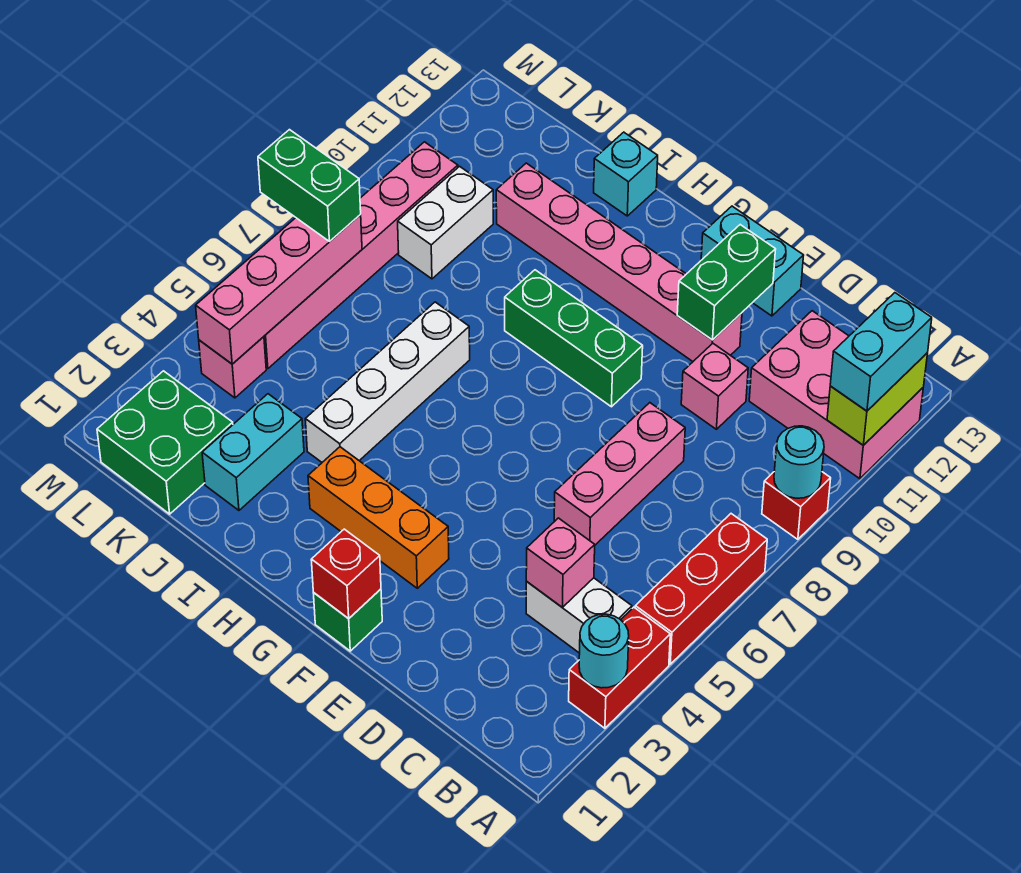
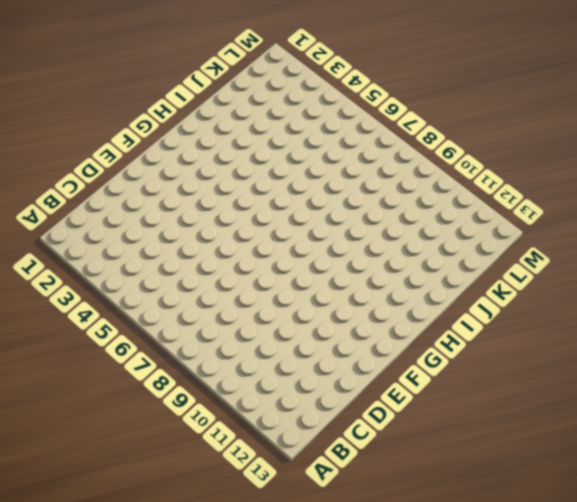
none -> red 1x2 brick [569,607,670,728]
none -> red 1x3 brick [635,514,767,664]
none -> red 1x1 brick [762,472,831,539]

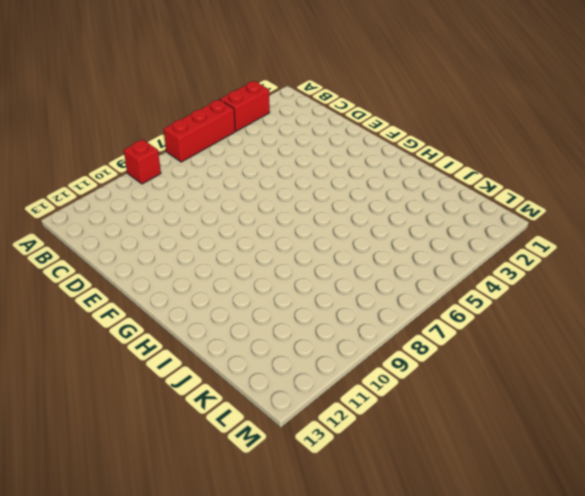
none -> pink 2x3 brick [749,311,923,479]
none -> white 1x2 brick [526,578,632,653]
none -> pink 1x3 brick [554,403,685,545]

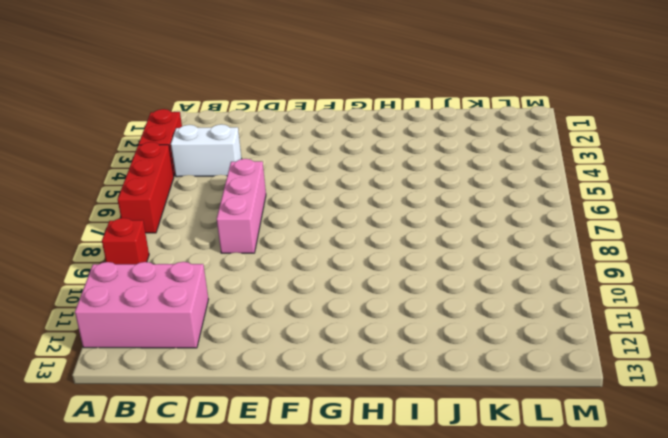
none -> pink 1x1 brick [681,343,748,429]
none -> pink 1x6 brick [496,163,742,361]
none -> cyan 1x2 brick [701,206,804,316]

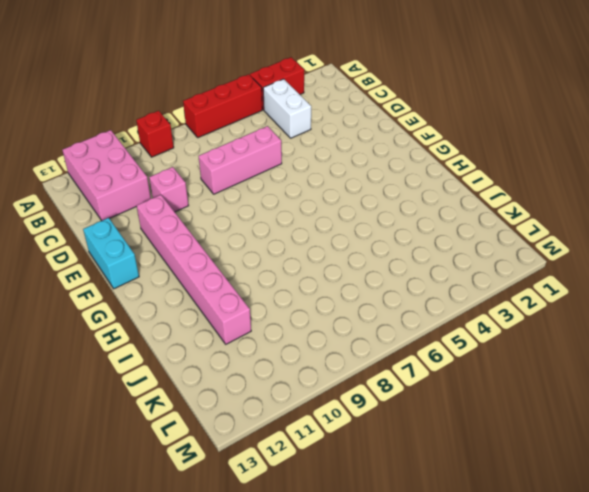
none -> green 1x1 brick [314,589,382,651]
none -> orange 1x3 brick [308,447,449,588]
none -> green 1x3 brick [505,270,643,407]

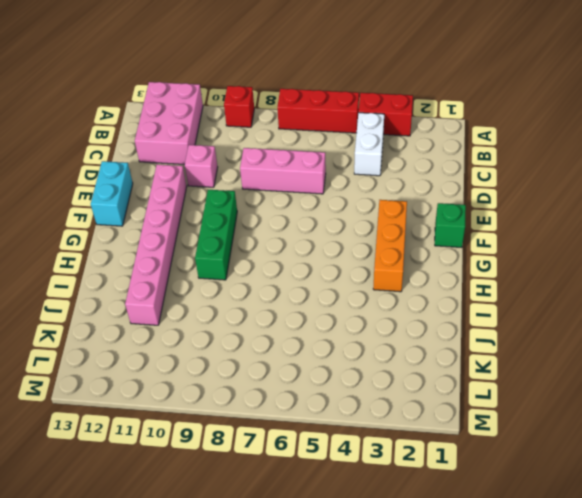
none -> white 1x4 brick [305,302,470,462]
none -> cyan 1x1 brick [594,132,658,216]
none -> cyan 1x2 brick [202,394,304,510]

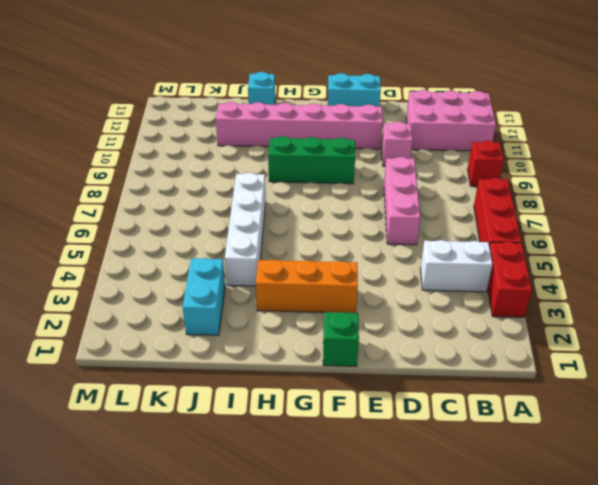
none -> green 2x2 brick [97,371,233,514]
none -> white 1x2 brick [398,166,493,279]
none -> pink 1x1 brick [199,337,266,398]

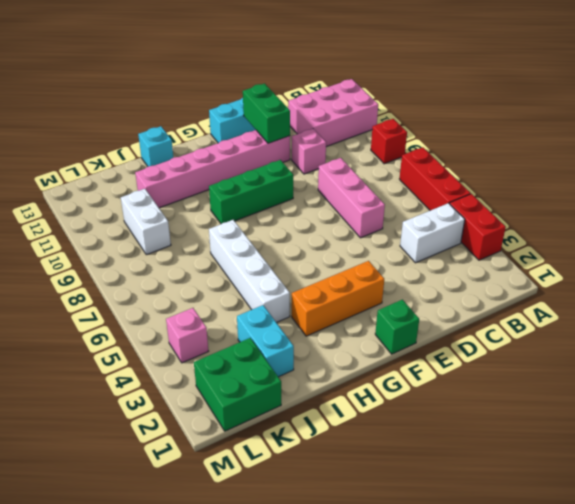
none -> pink 1x6 brick [264,142,458,369]
none -> cyan 1x1 round brick [579,614,629,688]
none -> cyan 1x1 round brick [774,426,824,498]

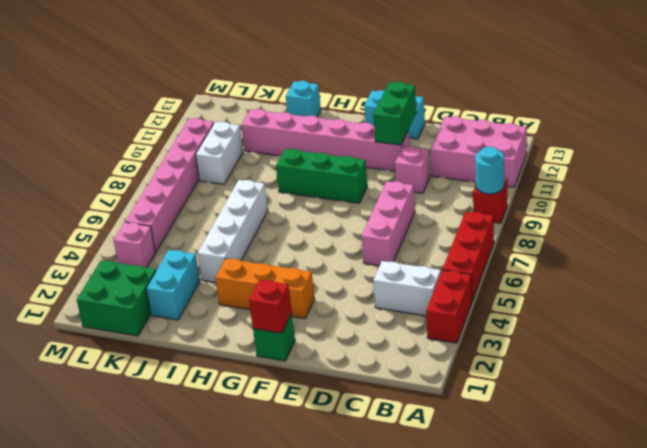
none -> cyan 1x1 round brick [579,614,629,688]
none -> lime 1x2 brick [827,353,928,445]
none -> pink 1x1 brick [526,518,595,607]

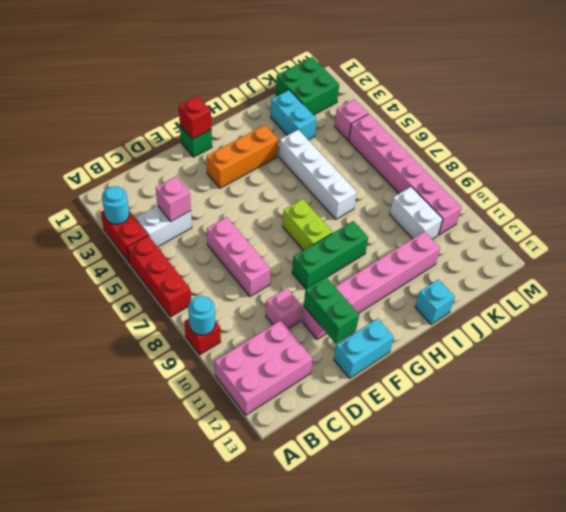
lime 1x2 brick [283,199,333,251] -> lime 1x2 brick moved to [827,353,928,445]
none -> pink 1x4 brick [196,215,362,364]
none -> cyan 1x2 brick [830,293,932,411]
none -> green 1x2 brick [258,130,361,241]

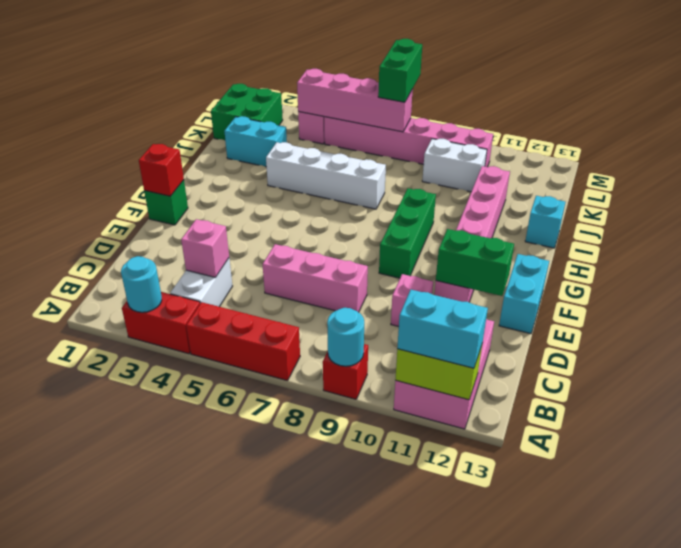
none -> orange 1x3 brick [308,447,449,588]

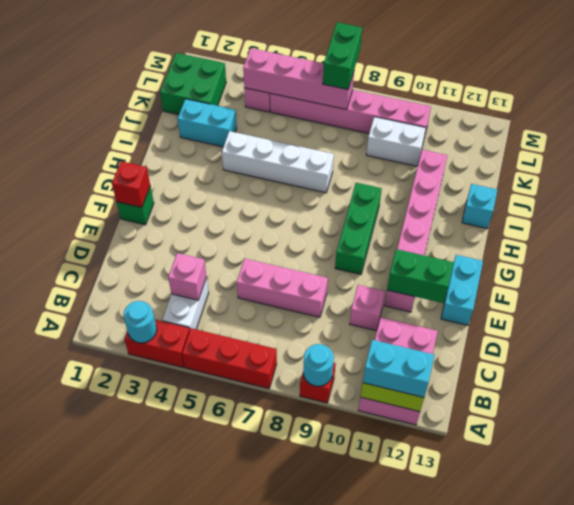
none -> orange 1x3 brick [308,447,449,588]

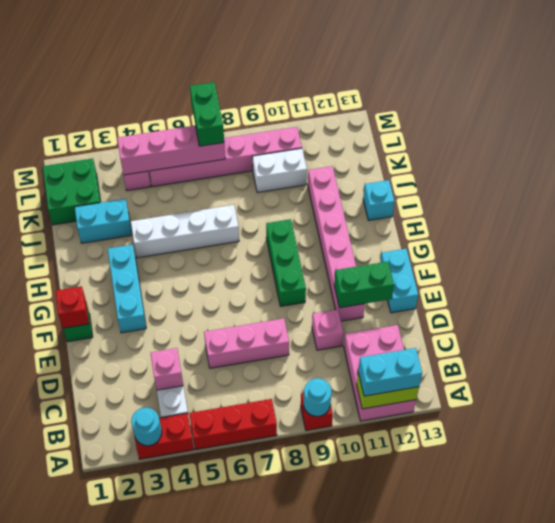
cyan 1x3 brick [108,245,146,333] -> orange 1x3 brick [308,447,449,588]

